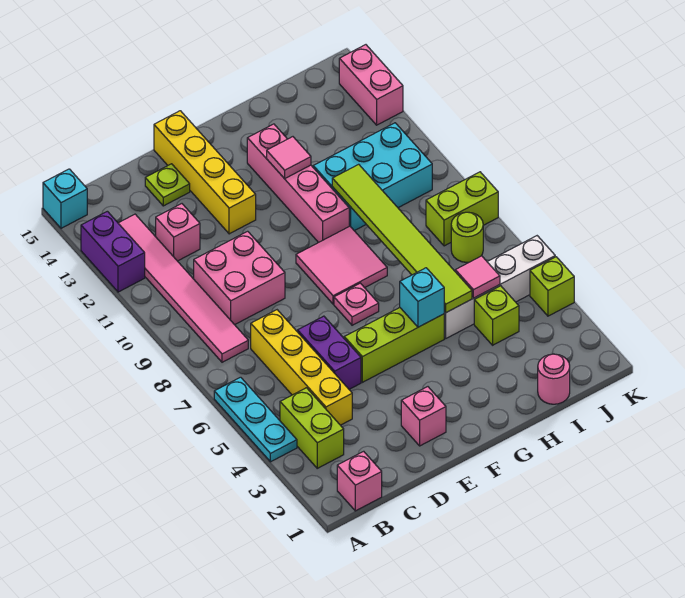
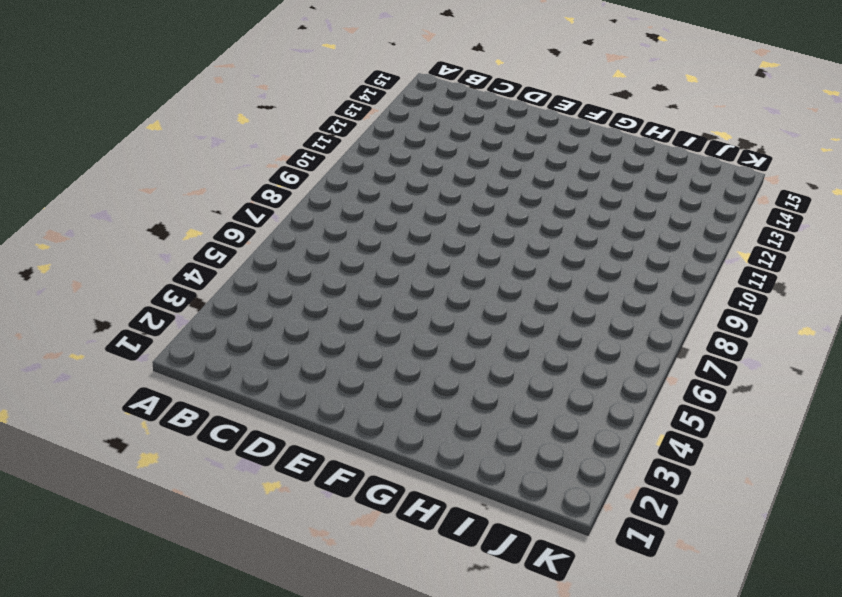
none -> cyan 1x3 plate [214,377,297,462]
none -> purple 1x2 brick [81,211,145,292]
none -> cyan 1x1 brick [43,169,87,228]

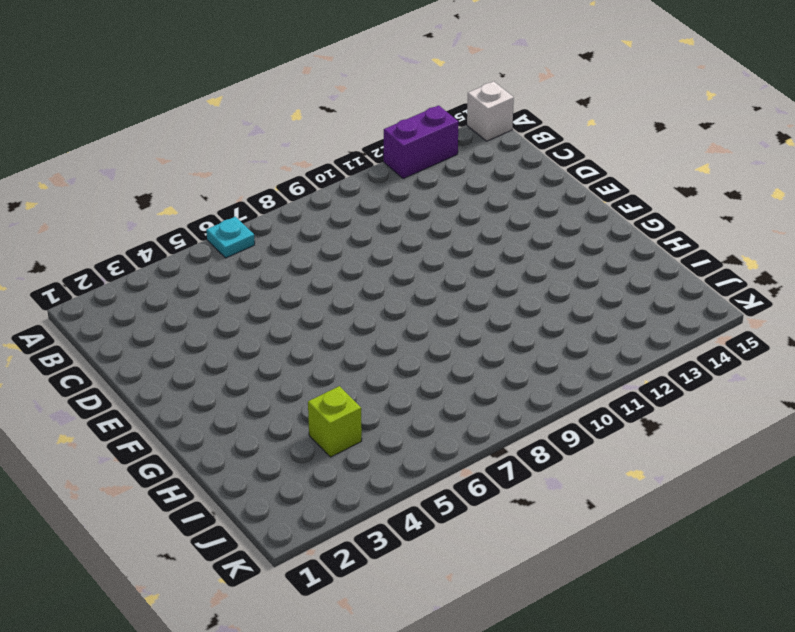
cyan 1x1 plate [206,217,255,258] -> cyan 1x3 plate [214,377,297,462]
white 1x1 brick [467,81,514,141] -> cyan 1x1 brick [43,169,87,228]
none -> pink 1x1 brick [337,451,382,511]
none -> lime 1x2 brick [280,388,344,468]
none -> pink 1x6 tile [118,214,248,362]

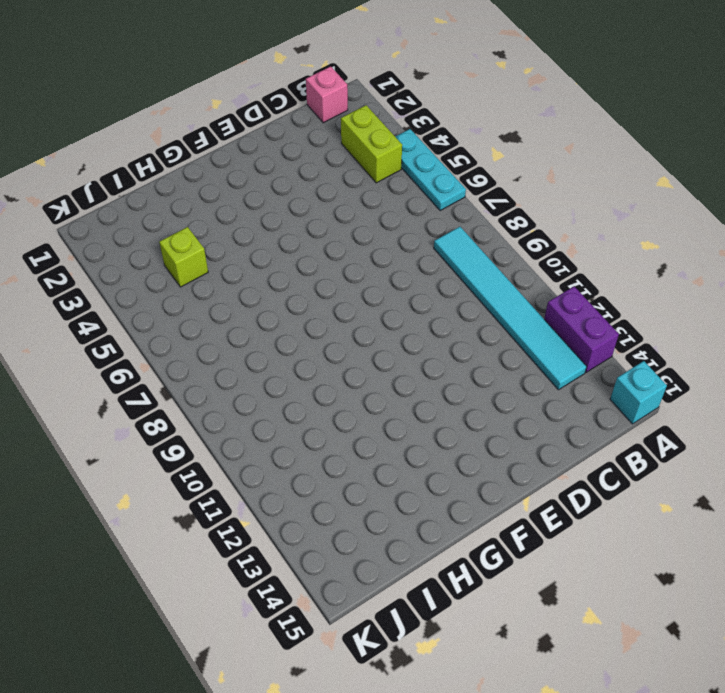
cyan 1x6 tile [434,227,587,390] -> pink 1x6 tile [118,214,248,362]
none -> yellow 1x4 brick [251,310,352,425]
none -> pink 2x2 brick [194,231,285,325]
none -> pink 1x1 brick [156,204,200,261]

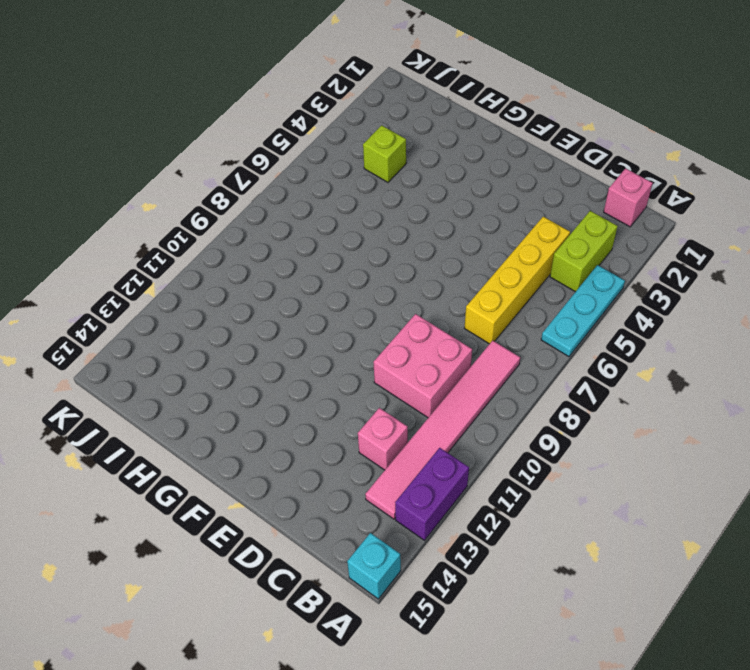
none -> purple 1x2 brick [298,316,361,389]
none -> lime 1x1 plate [145,164,190,206]
none -> pink 1x1 brick [401,387,446,446]

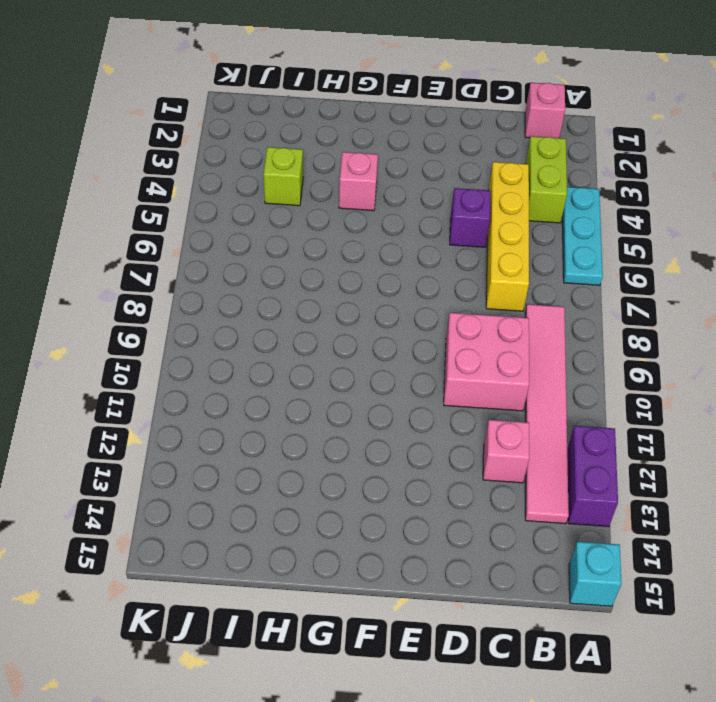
purple 1x1 brick [450,188,491,247] -> purple 1x2 brick [298,316,361,389]
pink 1x1 brick [339,152,378,211] -> pink 1x1 brick moved to [401,387,446,446]
none -> lime 1x1 plate [145,164,190,206]
none -> lime 1x3 brick [344,308,444,382]
none -> yellow 1x4 brick [154,111,256,234]

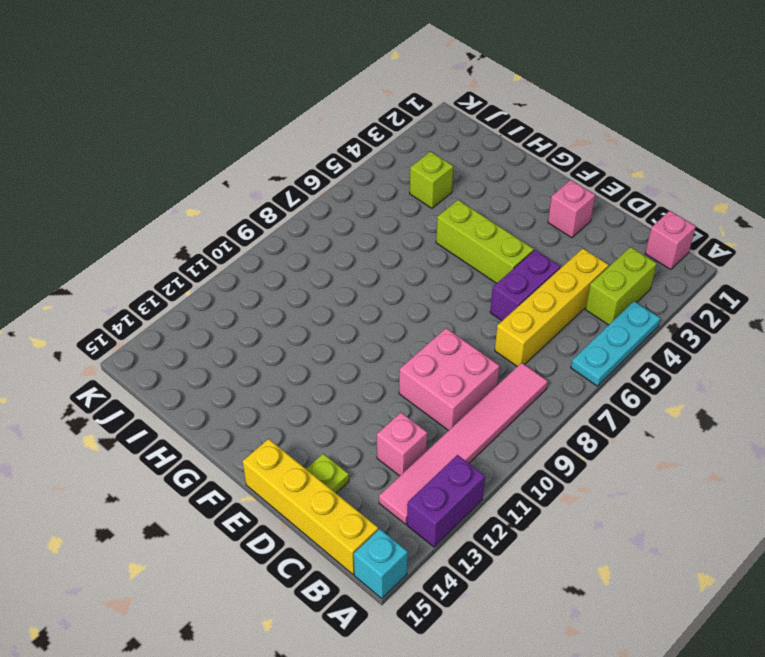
yellow 1x4 brick [243,439,378,574] -> yellow 1x4 brick turned to [154,111,256,234]
none -> pink 1x1 plate [334,283,379,325]
none -> pink 2x2 tile [296,226,387,304]
none -> pink 1x4 brick [247,124,349,243]

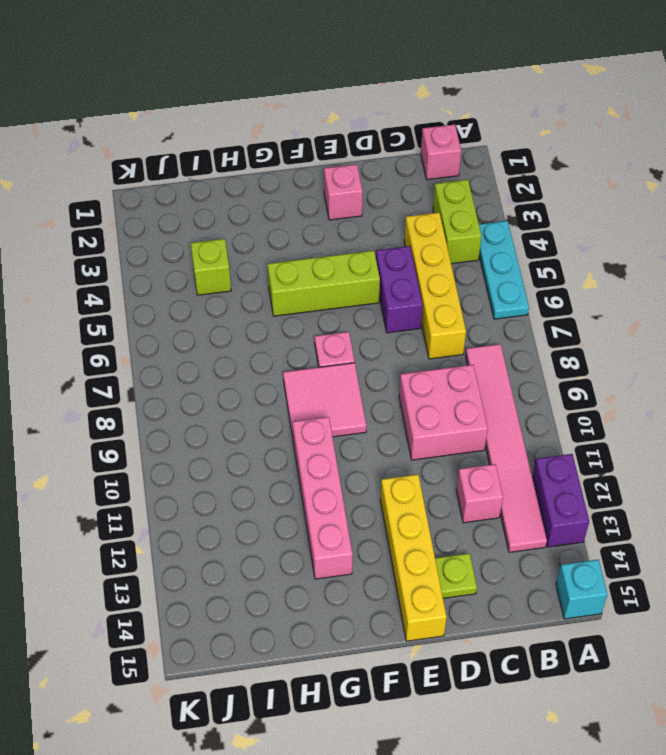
none -> white 1x4 brick [444,236,555,338]
none -> cyan 2x3 brick [313,123,432,231]
none -> pink 1x1 round brick [538,354,570,404]

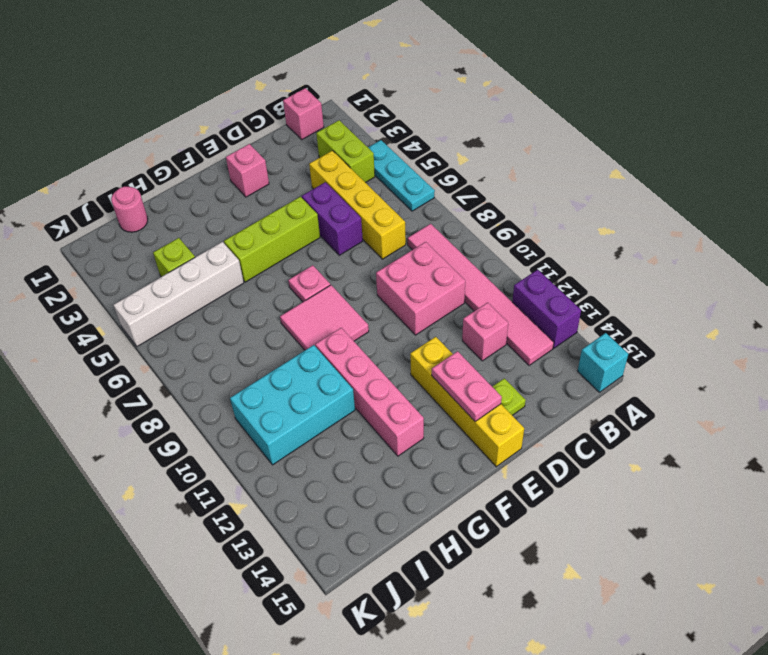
pink 1x2 plate [432,351,502,421] -> none
none -> lime 1x1 round brick [451,212,483,262]
none -> lime 1x2 brick [426,172,498,246]
none -> lime 1x1 brick [530,257,574,316]

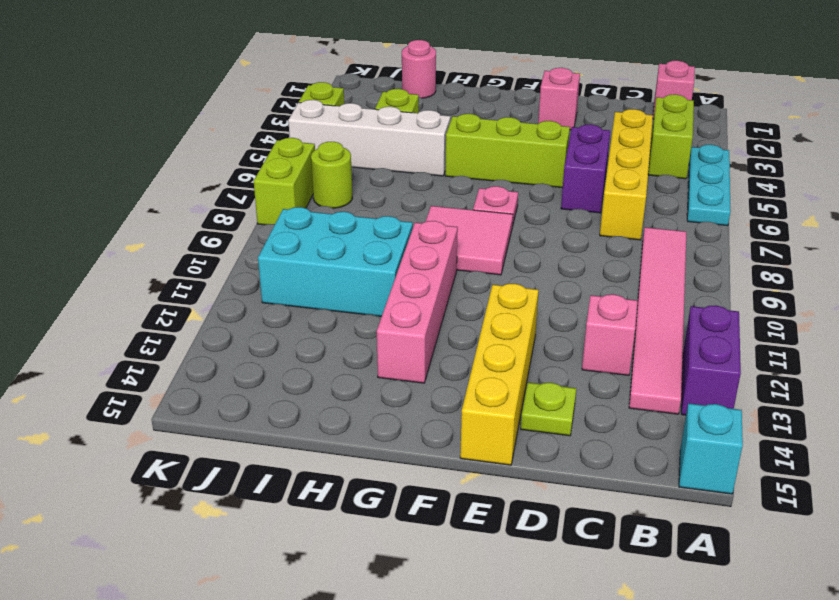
lime 1x2 brick [254,138,315,225] -> lime 1x2 brick turned to [426,172,498,246]
none -> pink 2x2 brick [194,231,285,325]
none -> pink 1x2 brick [339,45,403,125]
none -> cyan 1x1 brick [400,268,444,327]

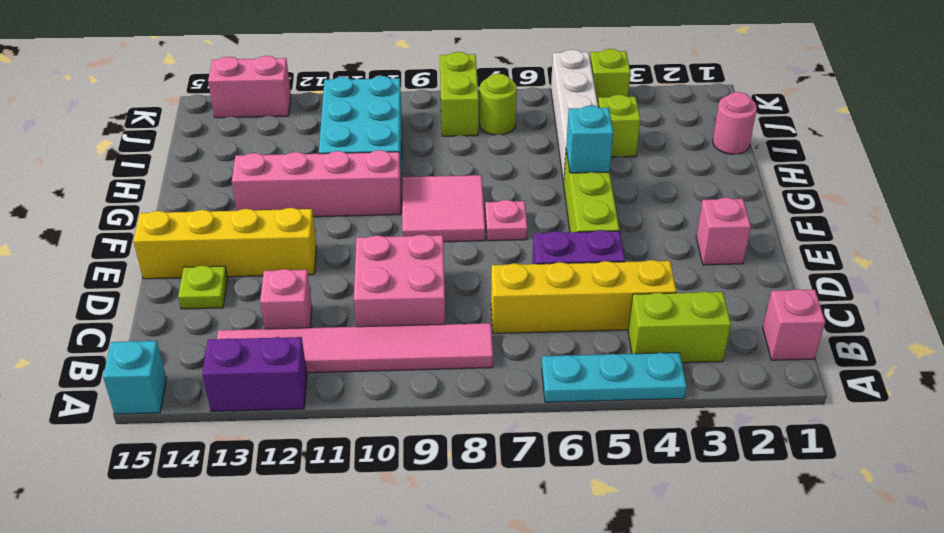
none -> pink 1x1 tile [267,137,311,179]
none -> lime 1x6 tile [332,164,472,313]
none -> pink 1x1 tile [455,256,500,298]

